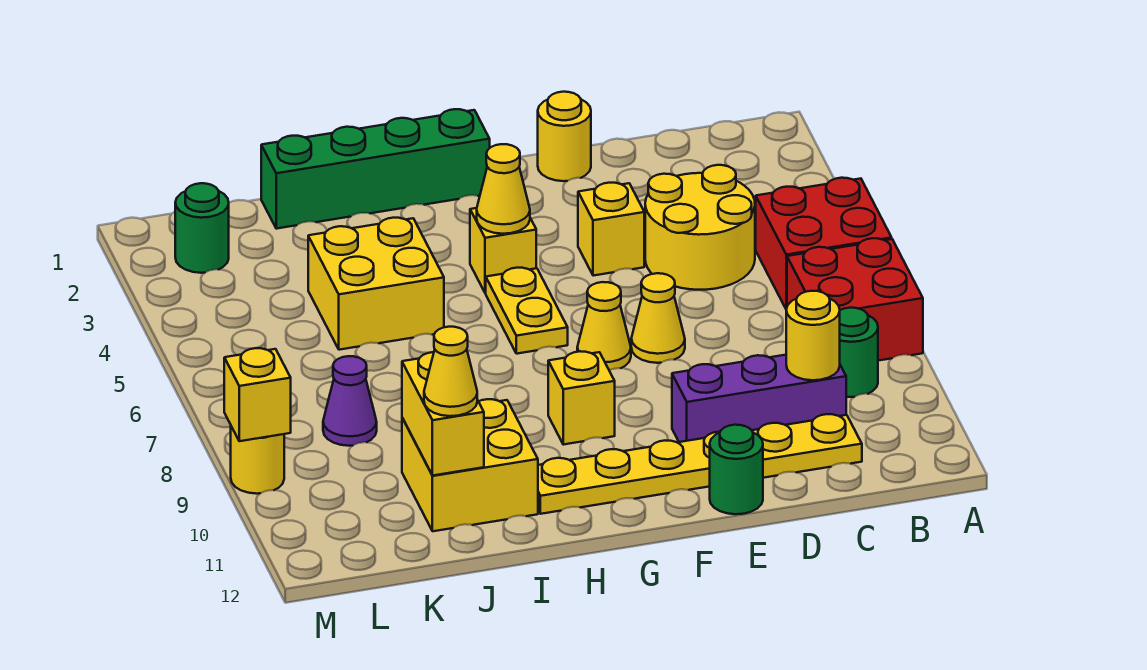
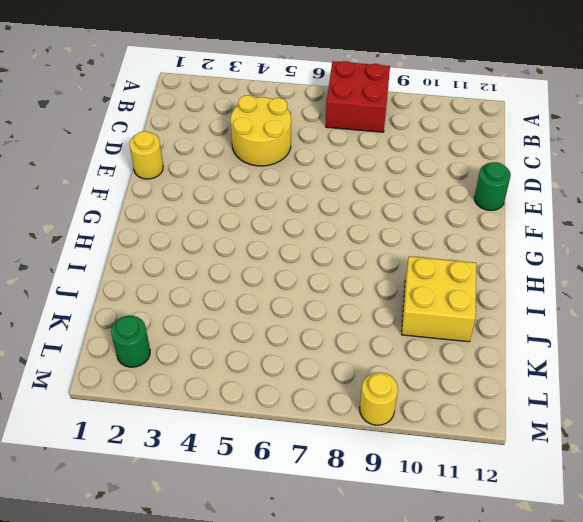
none -> red 2x2 brick [756,178,892,309]
none -> green 1x1 round brick [840,308,878,397]
none -> purple 1x3 brick [672,355,846,442]

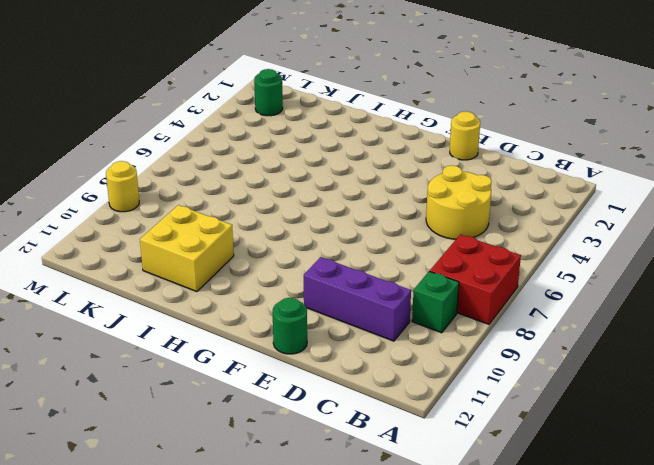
green 1x1 brick [412,271,459,333] -> green 1x1 round brick [840,308,878,397]
none -> red 2x2 brick [756,178,892,309]
none -> yellow 1x6 plate [538,414,862,514]
none -> yellow 1x1 brick [578,183,644,276]

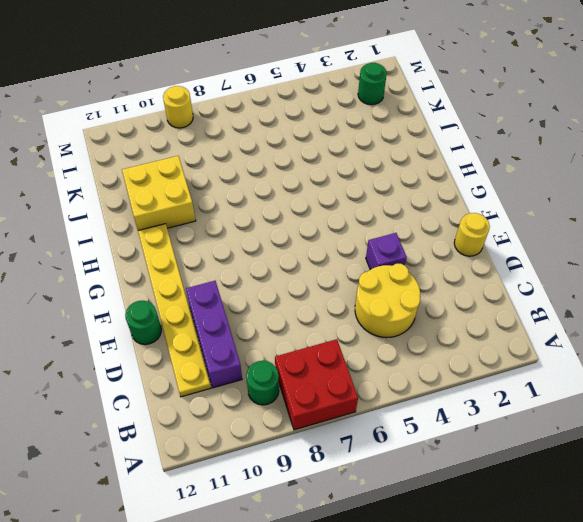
purple 1x1 brick [366,233,407,270] -> yellow 1x1 brick [578,183,644,276]
none -> red 2x2 brick [756,178,892,309]
none -> yellow 1x1 cone [631,273,685,363]
none -> yellow 1x1 cone [577,282,631,370]

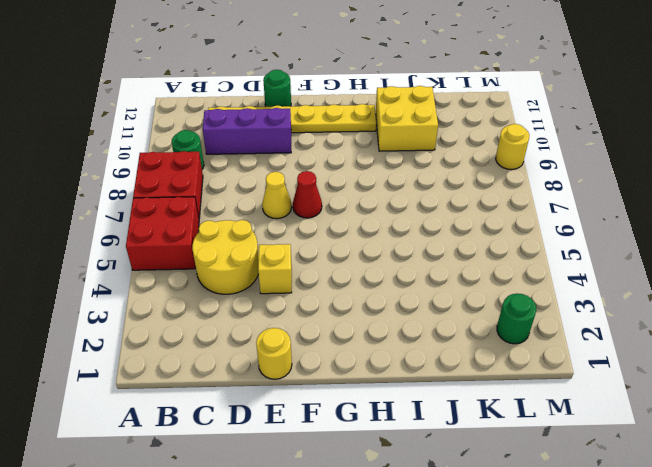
red 1x1 cone [293,171,322,218] -> yellow 1x1 cone [577,282,631,370]
none -> green 1x4 brick [261,109,490,229]
none -> yellow 1x1 brick [470,208,536,293]
none -> yellow 1x2 plate [486,268,568,354]

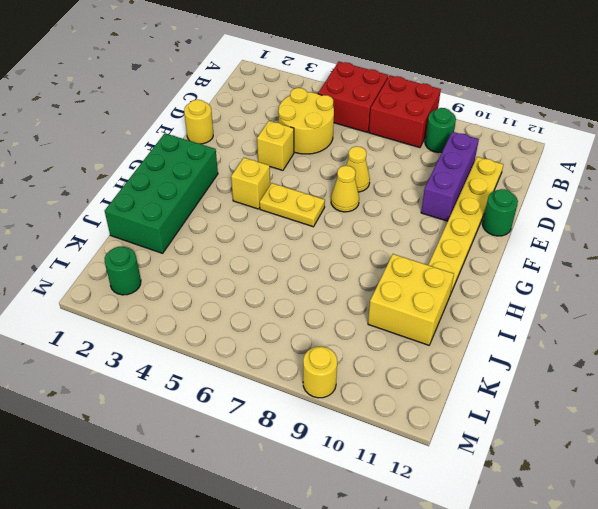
green 2x4 brick [105,133,218,253] -> green 1x4 brick [261,109,490,229]
none -> yellow 1x1 brick [548,351,615,445]
none -> yellow 2x2 brick [308,218,444,350]
none -> purple 1x1 cone [323,356,377,446]

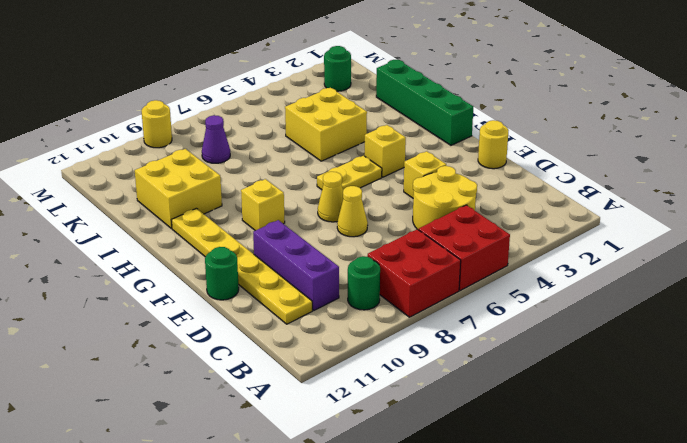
none -> yellow 1x1 round brick [786,291,840,380]
none -> yellow 1x1 cone [477,144,530,234]
none -> yellow 1x2 brick [402,352,484,476]

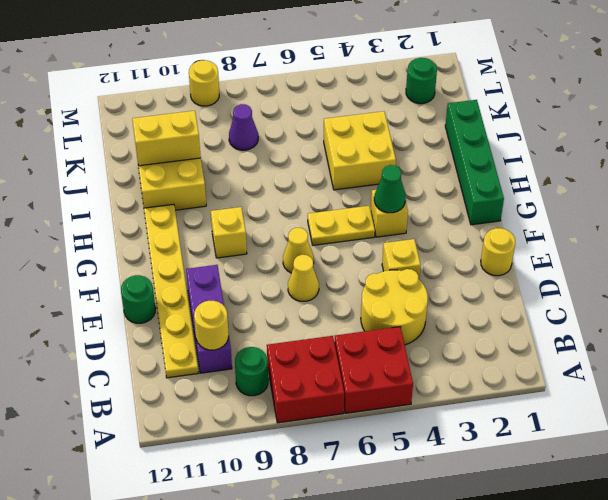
green 1x1 cone [374,165,406,213] -> yellow 1x1 cone [477,144,530,234]
none -> yellow 1x1 brick [224,348,291,441]
none -> yellow 1x1 cone [424,327,477,416]

